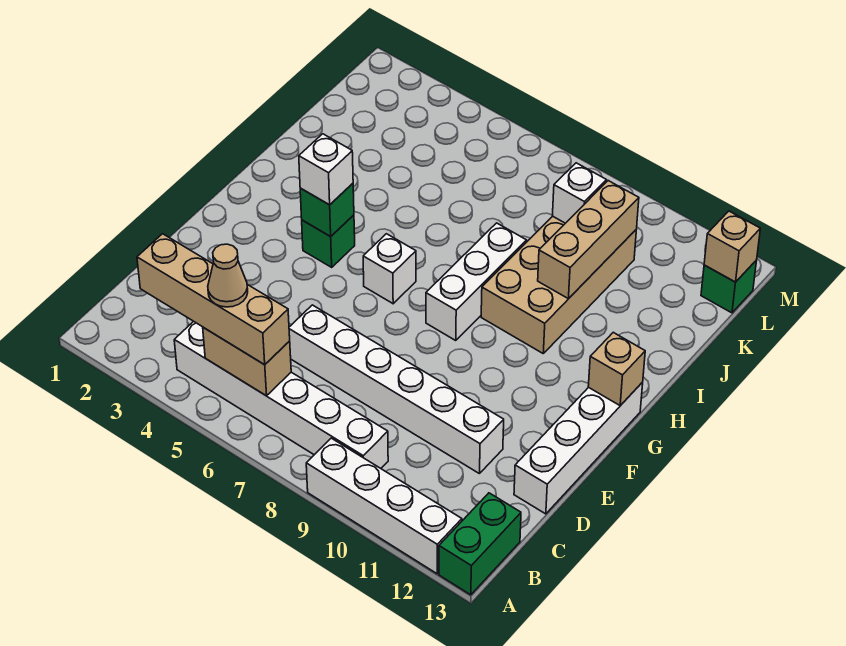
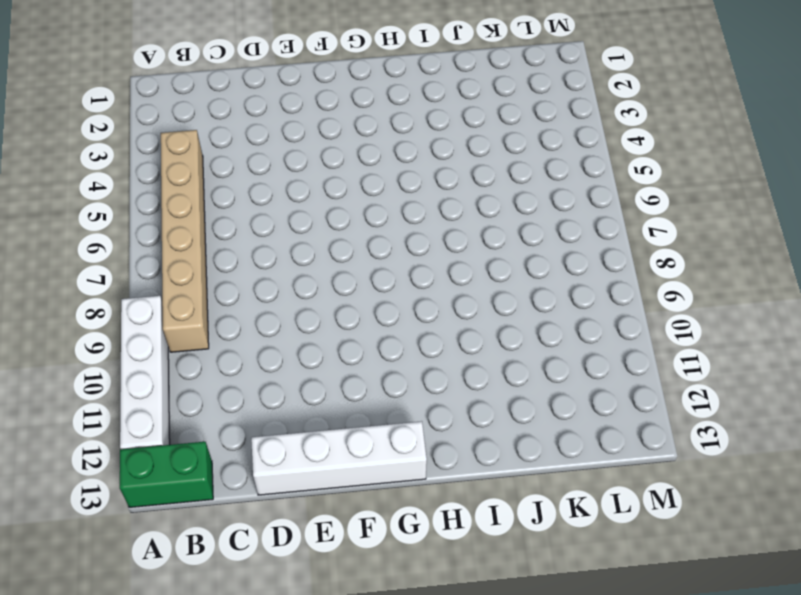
tan 1x6 brick [161,130,209,352] -> white 1x6 brick [174,321,388,468]
none -> white 1x6 brick [289,305,504,474]
none -> green 1x1 brick [302,215,355,267]
none -> white 1x1 brick [363,234,416,304]

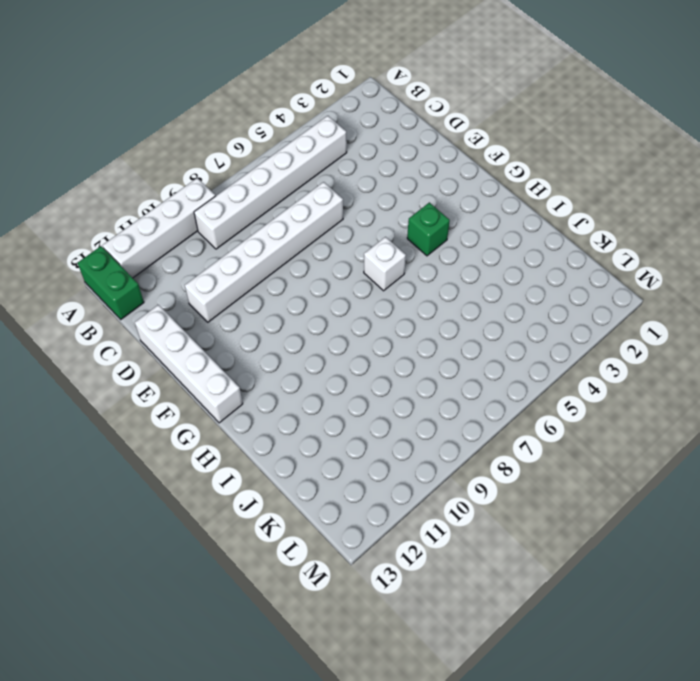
none -> white 1x3 brick [426,223,527,341]
none -> tan 2x4 brick [481,216,636,353]
none -> green 1x1 brick [701,260,757,313]

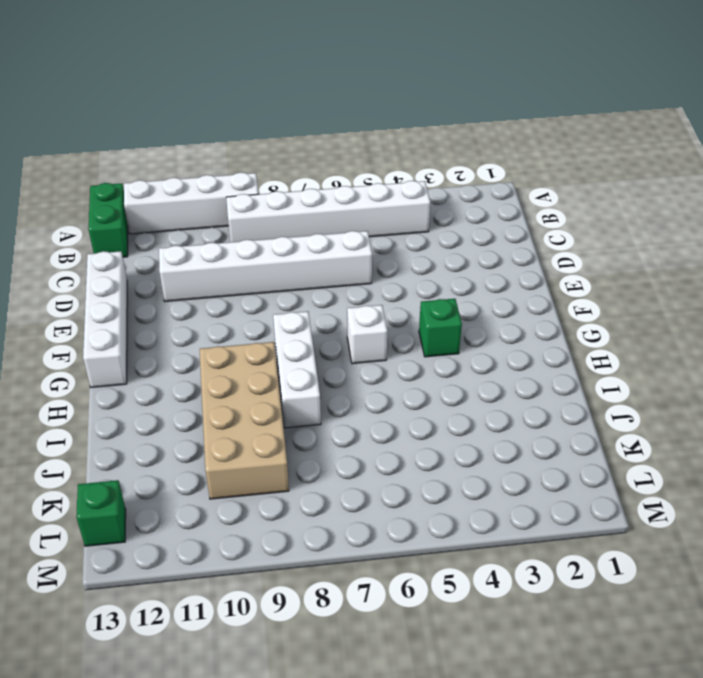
none -> tan 1x2 brick [203,327,291,396]
none -> green 1x1 brick [300,183,354,237]
none -> tan 1x1 brick [588,332,645,406]

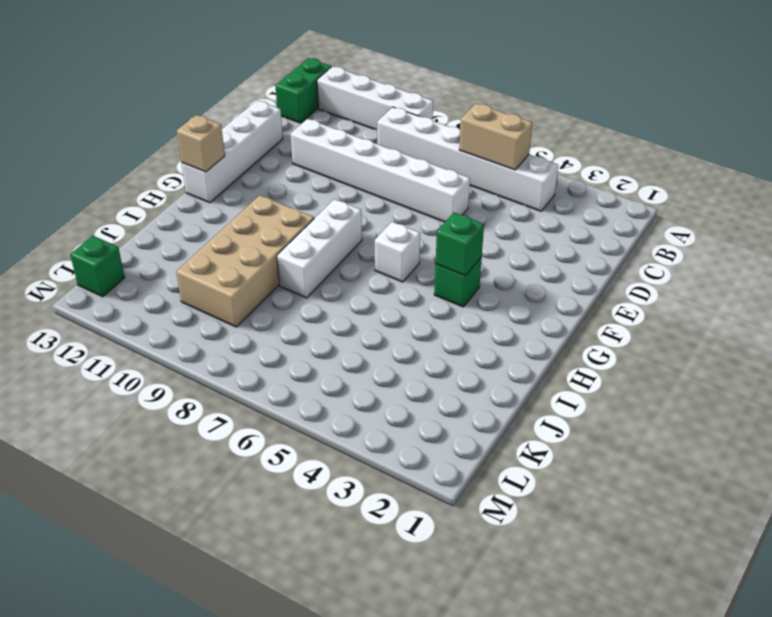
none -> tan 1x3 brick [538,181,639,299]
none -> white 1x1 brick [553,163,607,223]
none -> tan 1x1 brick [704,211,760,282]

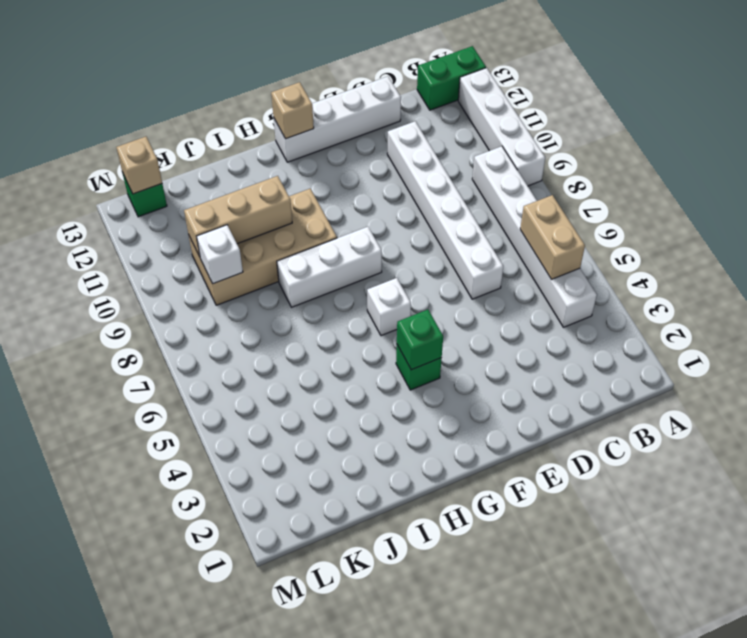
none -> tan 1x4 brick [137,234,290,365]
none -> white 1x1 brick [299,134,353,205]
none -> tan 1x1 cone [208,244,248,307]

